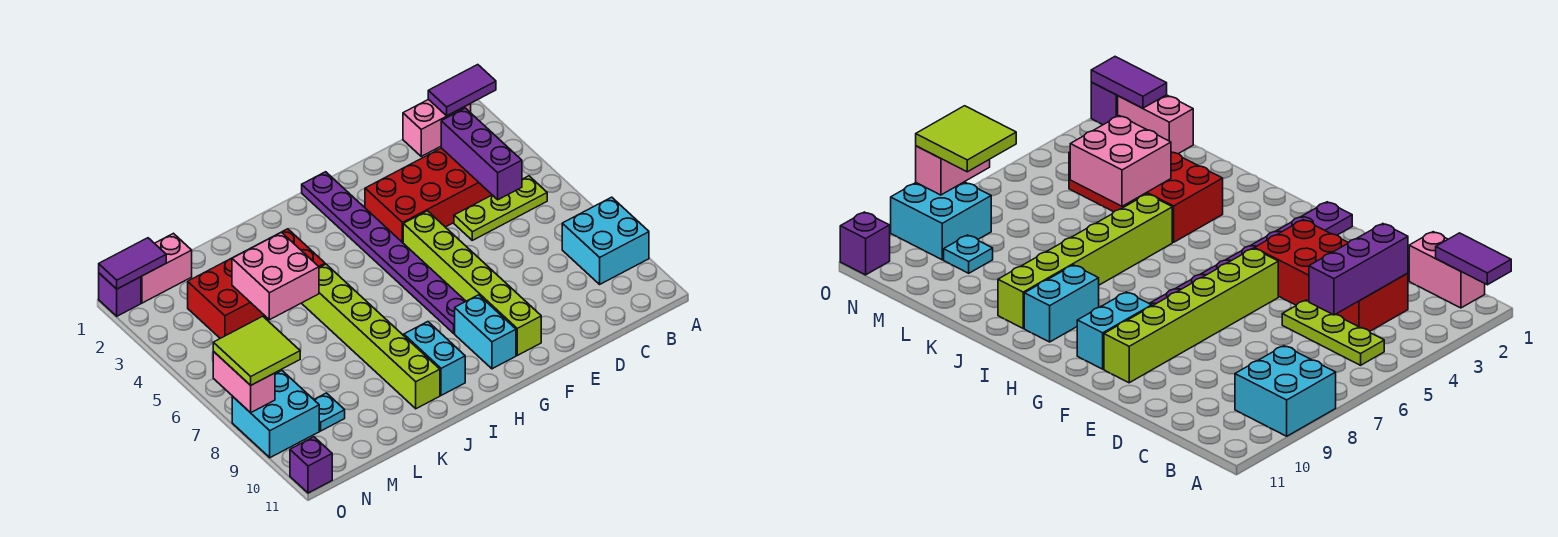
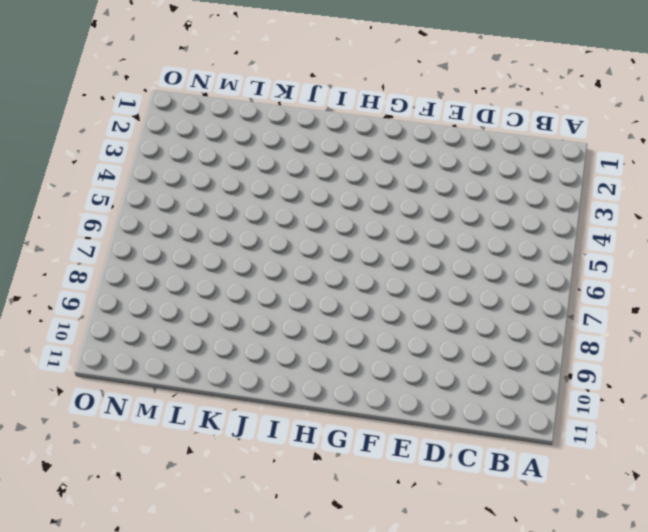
none -> cyan 2x2 brick [562,197,649,284]
none -> pink 1x2 brick [403,99,471,156]
none -> lime 1x3 plate [454,176,547,240]

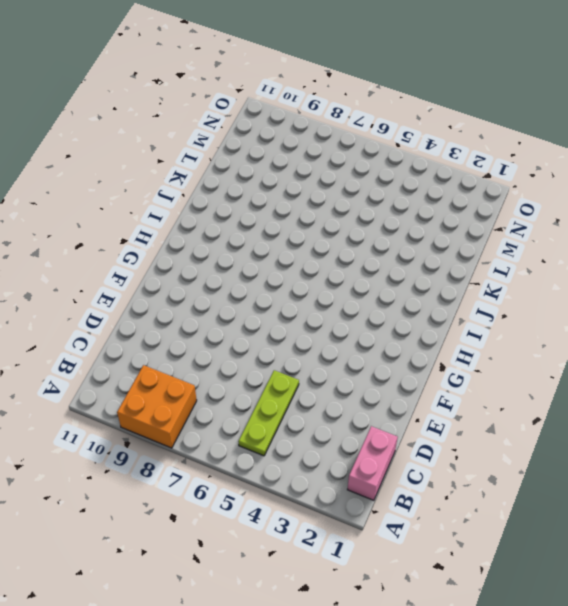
orange 2x2 brick [117,365,197,448] -> cyan 2x2 brick [562,197,649,284]
none -> red 2x4 brick [365,148,492,243]
none -> lime 1x6 brick [403,211,541,355]
none -> purple 1x8 plate [302,172,466,333]

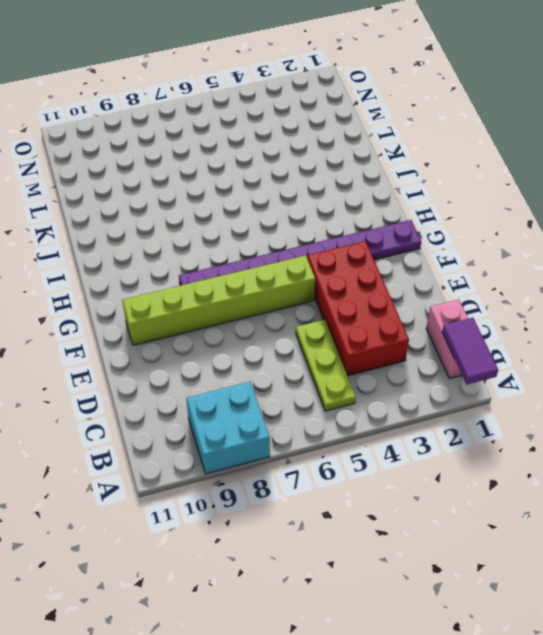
none -> cyan 1x2 brick [455,295,516,369]
none -> cyan 1x2 brick [404,322,465,395]
none -> red 2x4 brick [188,229,325,338]

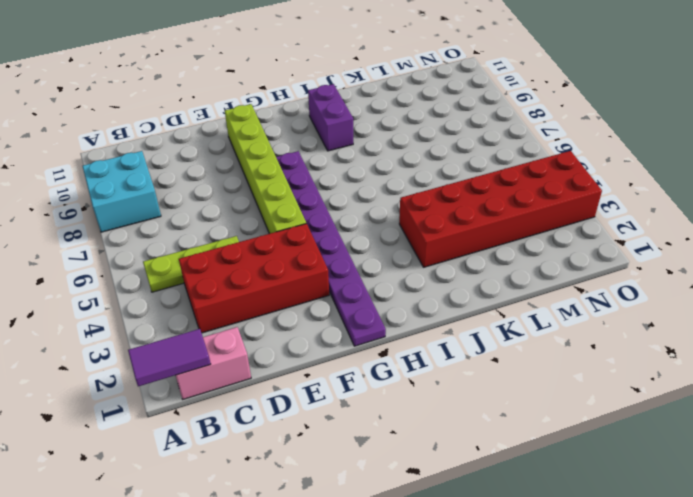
purple 1x2 brick [308,84,353,151] -> cyan 1x2 brick [404,322,465,395]
red 2x6 brick [399,151,602,267] -> red 2x4 brick [188,229,325,338]
none -> cyan 1x2 brick [455,295,516,369]
none -> lime 1x6 brick [302,264,440,409]
none -> pink 1x2 brick [141,233,192,303]

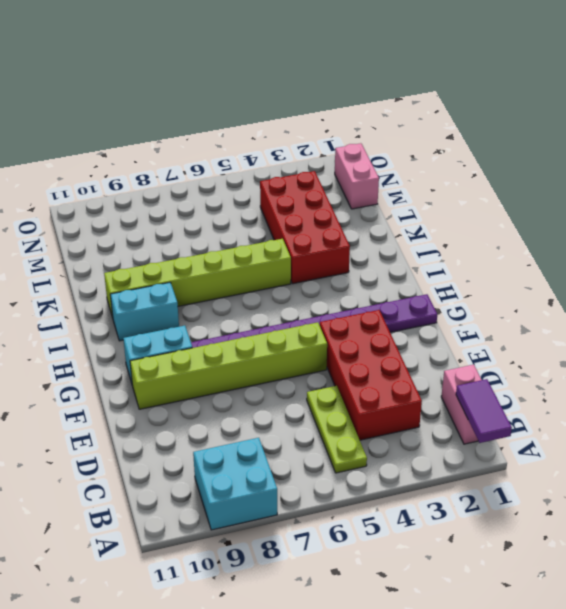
none -> cyan 1x1 plate [314,393,345,431]
none -> cyan 2x2 brick [232,371,319,458]
none -> purple 1x1 brick [99,273,141,316]

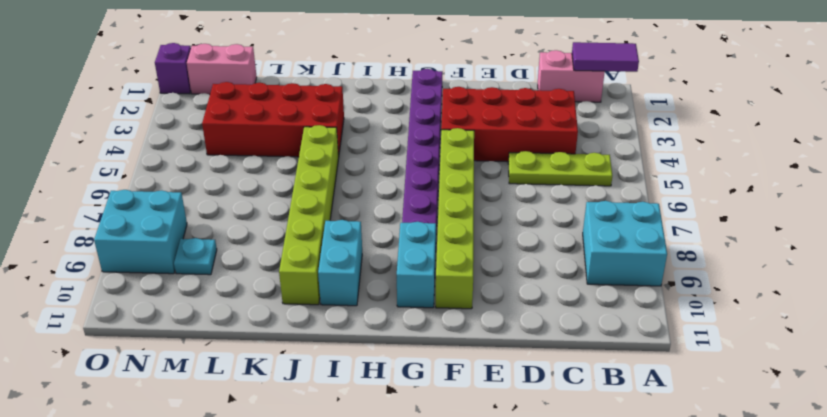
none -> purple 1x1 brick [290,437,332,493]
none -> purple 1x3 brick [441,108,522,200]
none -> pink 2x2 brick [232,232,319,320]

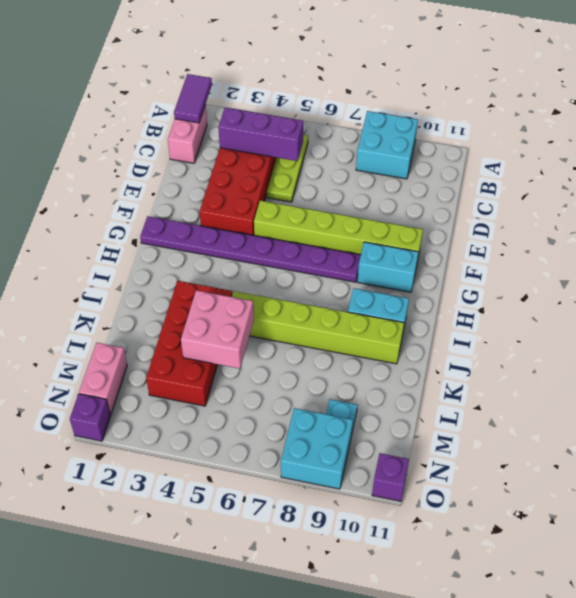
none -> purple 1x2 tile [99,238,166,289]
none -> pink 1x2 brick [213,351,275,413]
none -> lime 2x2 tile [213,316,300,385]

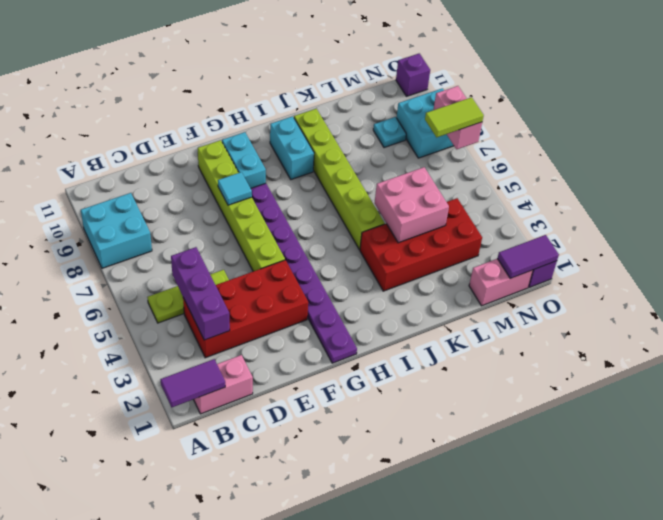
cyan 1x1 tile [218,172,252,205] -> none
lime 1x2 tile [425,97,484,137] -> lime 2x2 tile [213,316,300,385]

